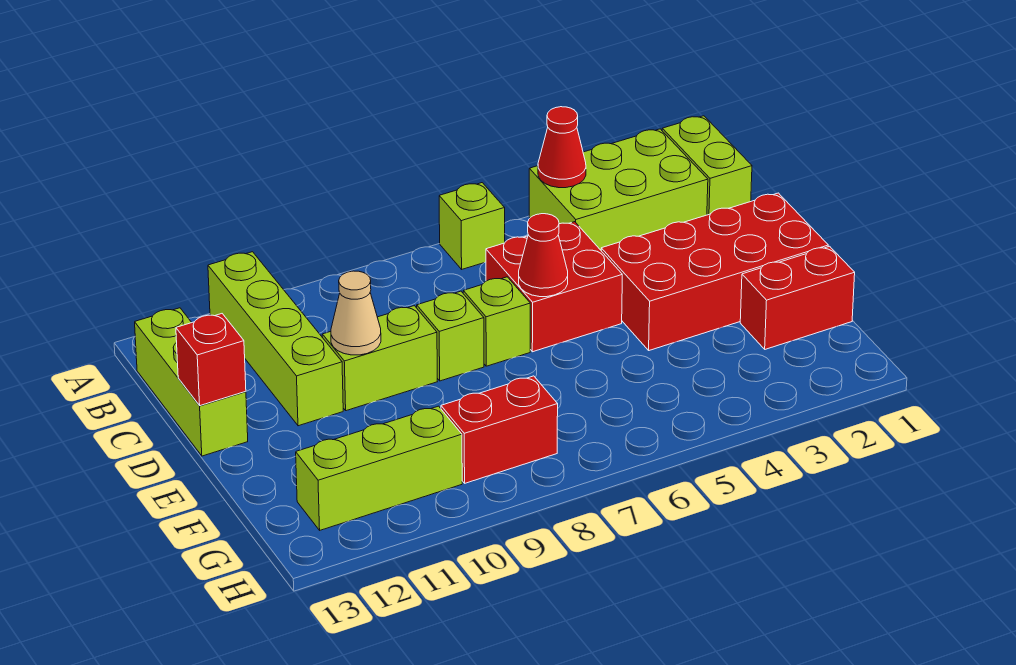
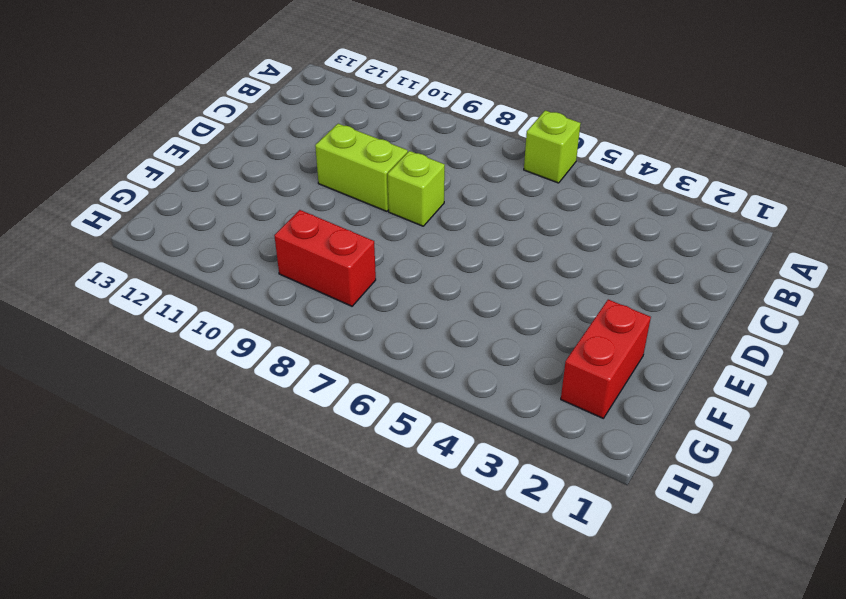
red 1x2 brick [561,300,651,418] -> red 1x2 brick turned to [740,246,855,349]
none -> lime 1x2 brick [662,116,752,215]
none -> lime 2x3 brick [529,129,708,250]
none -> lime 1x4 brick [208,252,343,426]

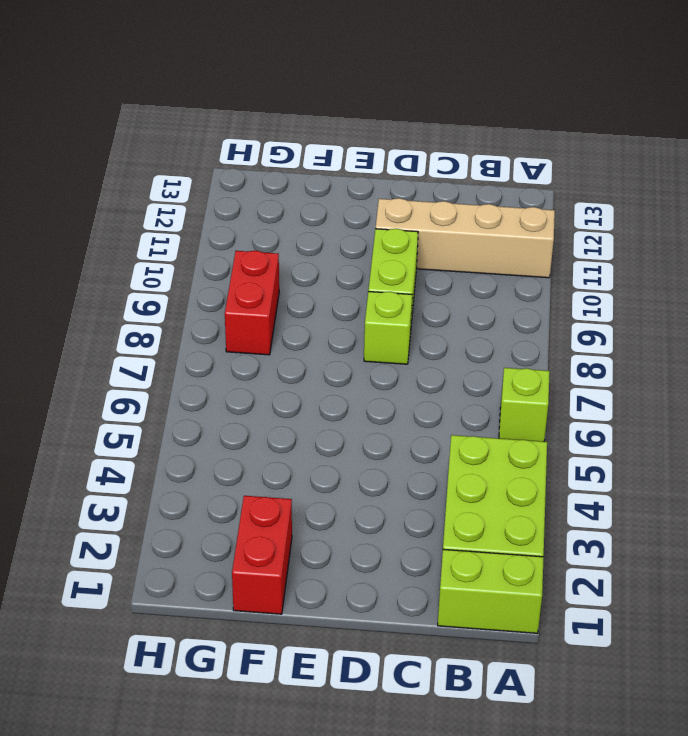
tan 1x4 brick [375,198,555,278] -> lime 1x4 brick [208,252,343,426]
none -> lime 1x3 brick [135,308,248,456]
none -> red 2x2 brick [486,222,622,352]
none -> red 2x4 brick [601,193,828,350]

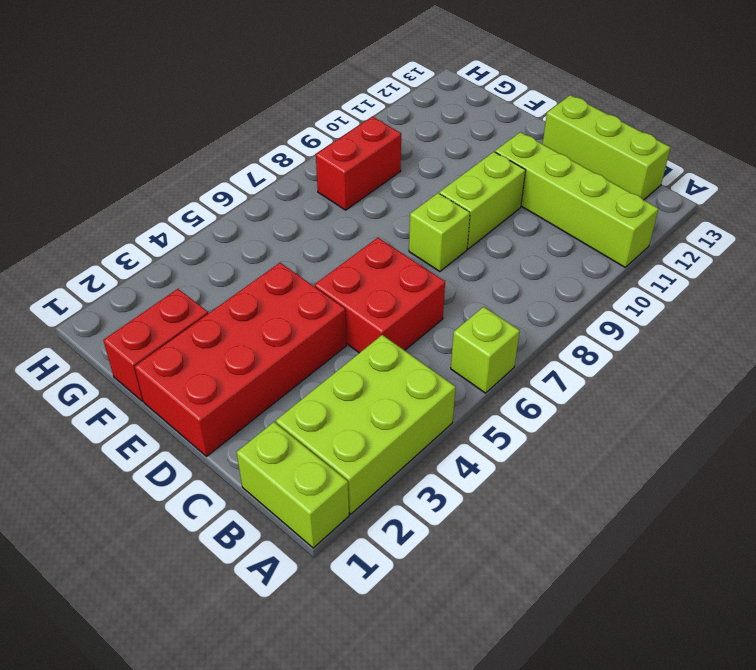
none -> lime 1x1 brick [463,277,530,366]
none -> lime 1x3 brick [296,406,462,530]
none -> red 1x1 cone [538,107,586,188]

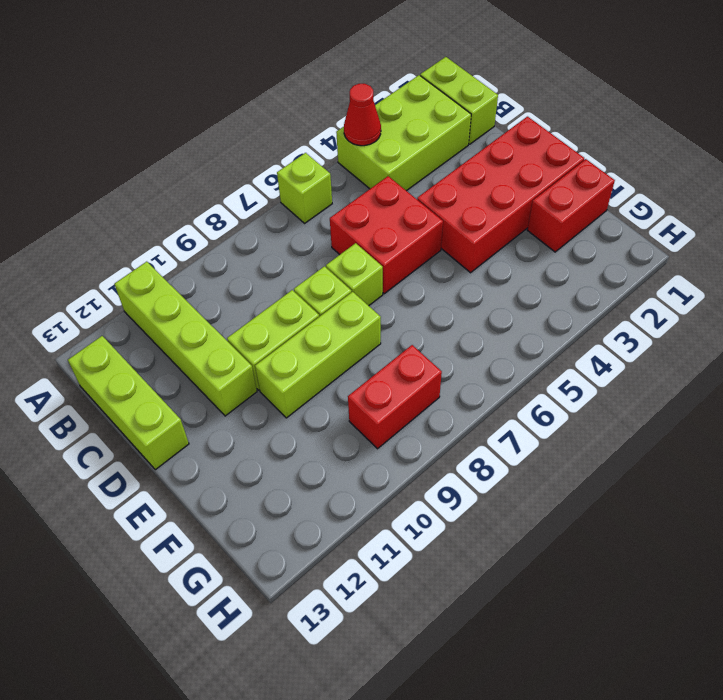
lime 1x3 brick [255,292,381,418] -> lime 1x3 brick moved to [296,406,462,530]
none -> red 1x1 cone [519,214,568,297]
none -> tan 1x1 cone [331,271,381,355]
none -> red 1x1 brick [176,314,246,406]

